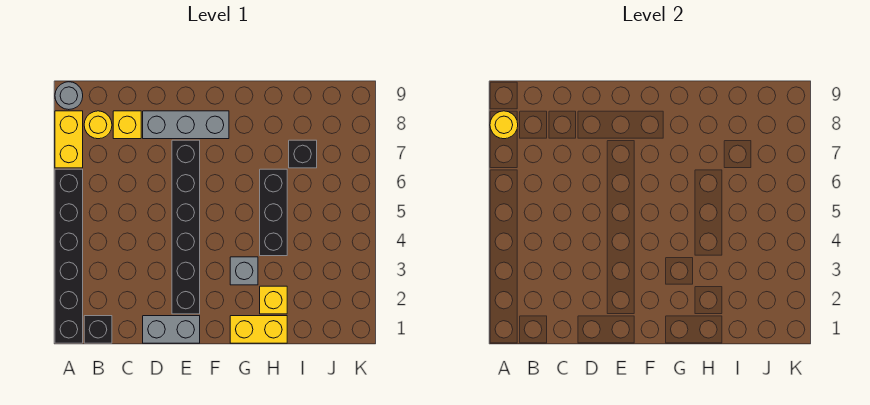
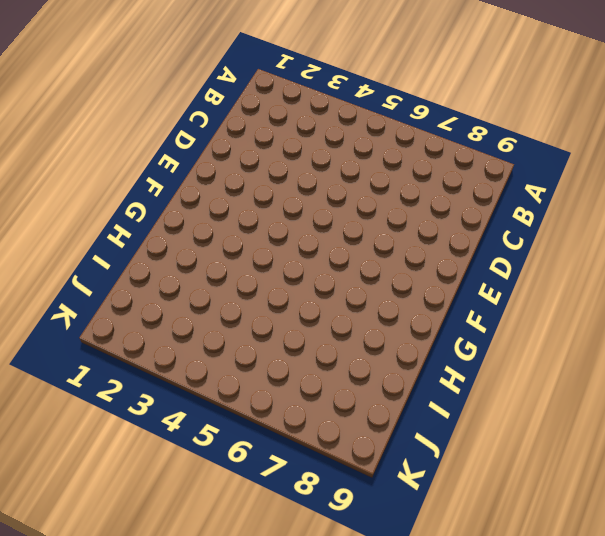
none -> black 1x6 brick [55,169,83,343]
none -> yellow 1x2 brick [55,111,83,168]
none -> grey 1x1 round brick [55,82,83,110]

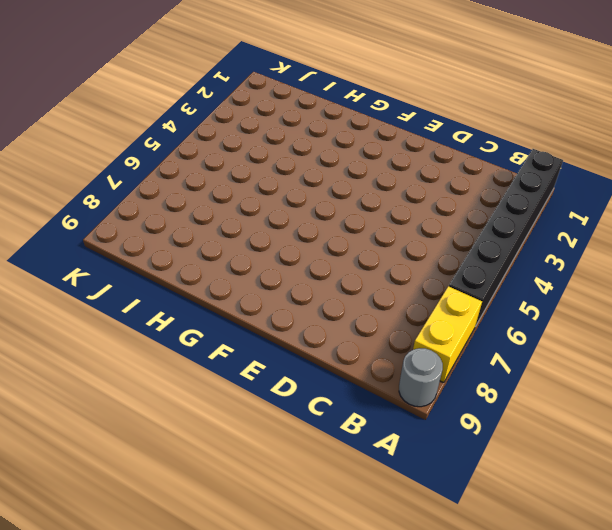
none -> black 1x1 brick [84,316,112,343]
none -> yellow 1x1 round brick [84,111,112,139]
none -> yellow 1x1 brick [113,111,141,139]

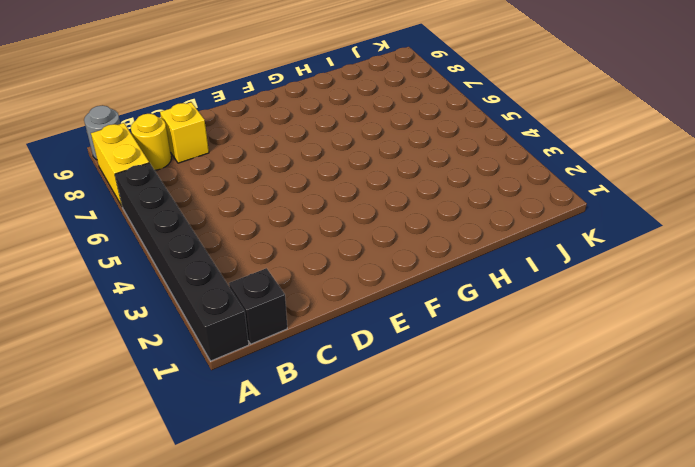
none -> grey 1x2 brick [143,316,200,343]
none -> grey 1x3 brick [143,111,229,139]
none -> black 1x6 brick [172,140,200,314]

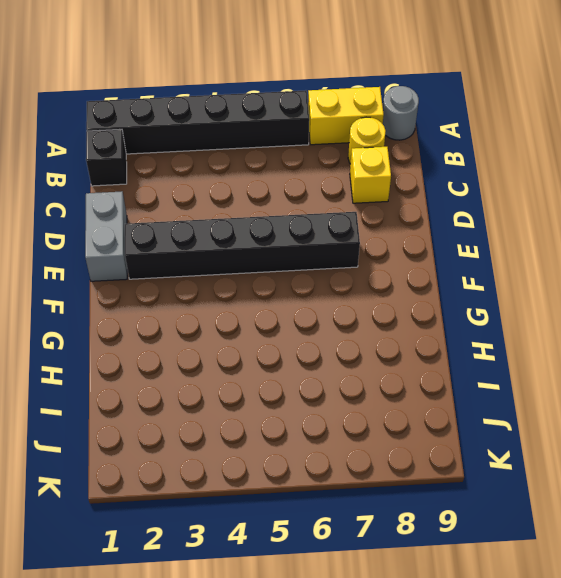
none -> grey 1x3 brick [143,111,229,139]
none -> yellow 1x2 brick [230,316,287,343]
none -> grey 1x1 brick [230,257,258,285]

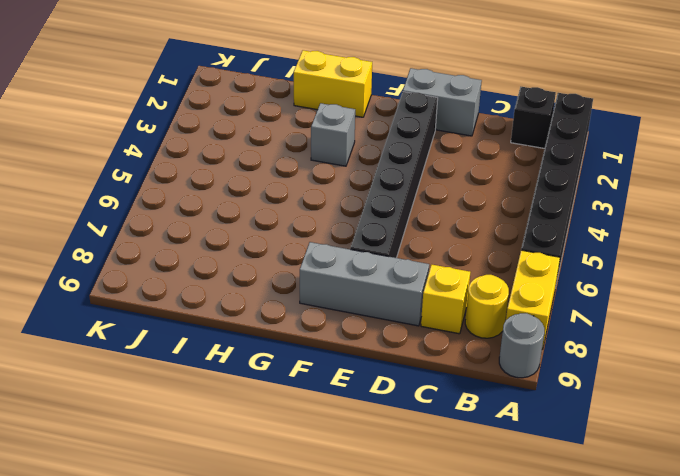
none -> yellow 1x1 brick [260,286,287,314]
none -> black 1x3 brick [260,169,287,256]
none -> black 1x1 brick [289,140,317,168]

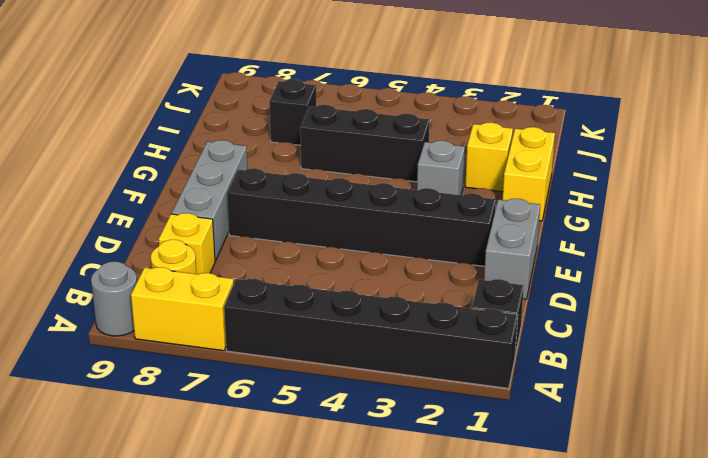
none -> yellow 1x1 round brick [490,111,518,139]

